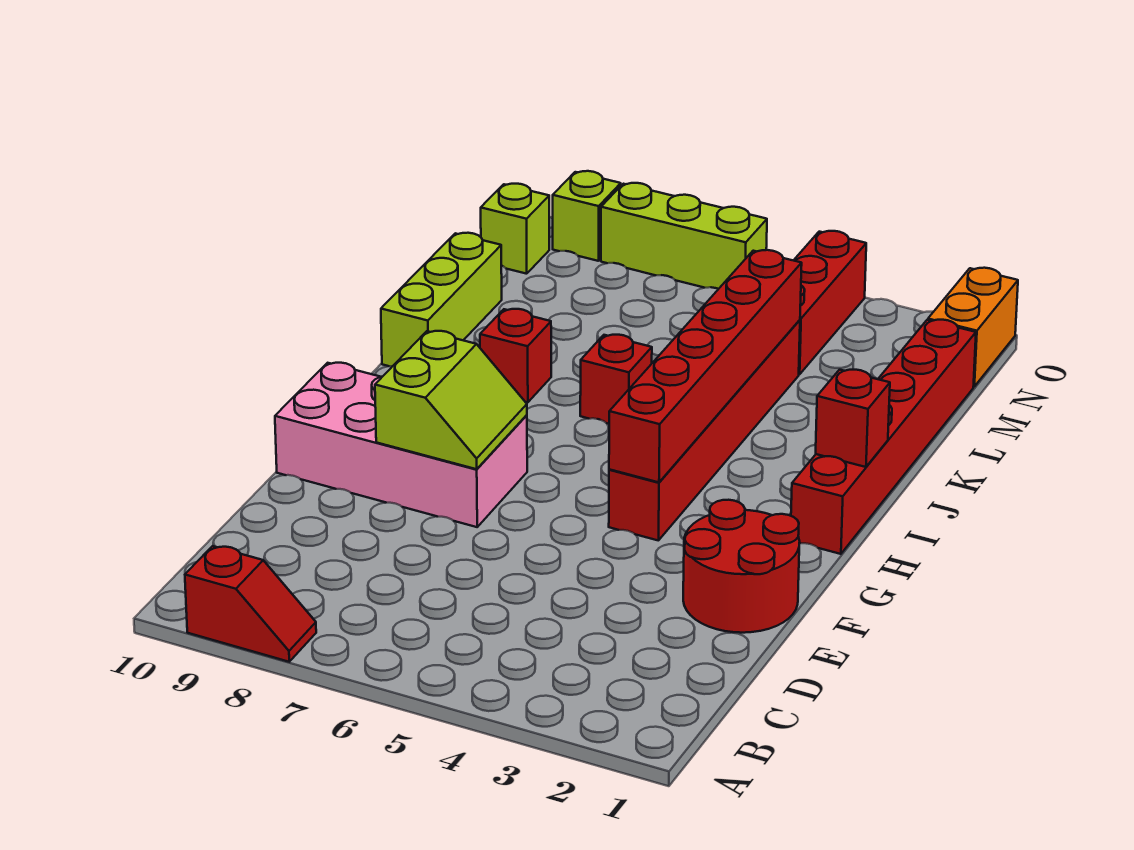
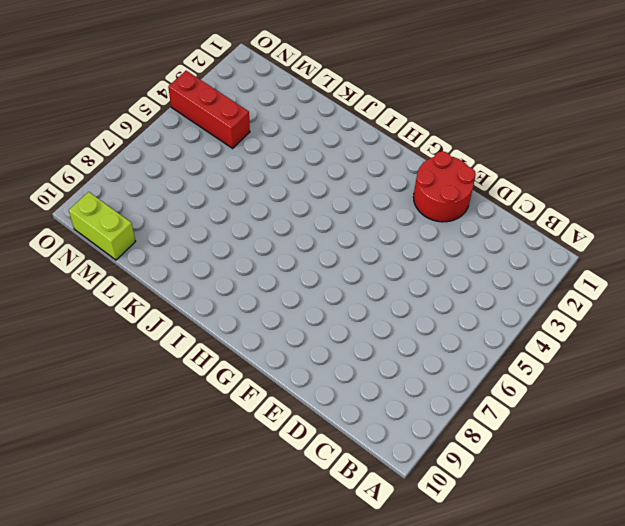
lime 1x2 brick [69,192,135,260] -> lime 1x1 brick [481,184,549,274]
none -> red 1x2 slope [185,546,316,662]
none -> pink 2x4 brick [275,363,527,527]
none -> red 1x6 brick [609,320,800,541]

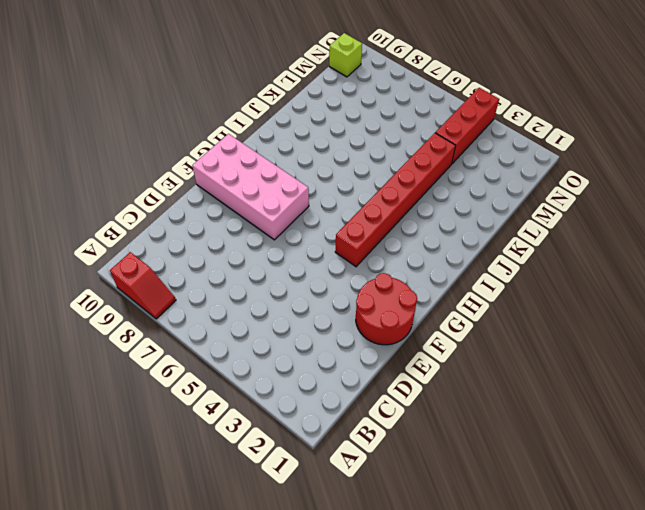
none -> red 1x6 brick [791,320,976,554]
none -> red 1x1 brick [580,335,652,424]
none -> red 1x1 brick [480,309,551,402]

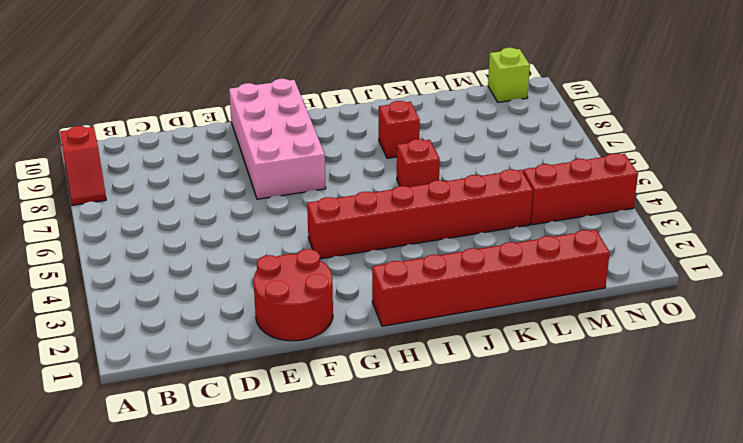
none -> lime 1x3 brick [381,233,502,366]
none -> orange 1x2 brick [928,268,1018,387]
none -> lime 1x3 brick [601,183,767,289]

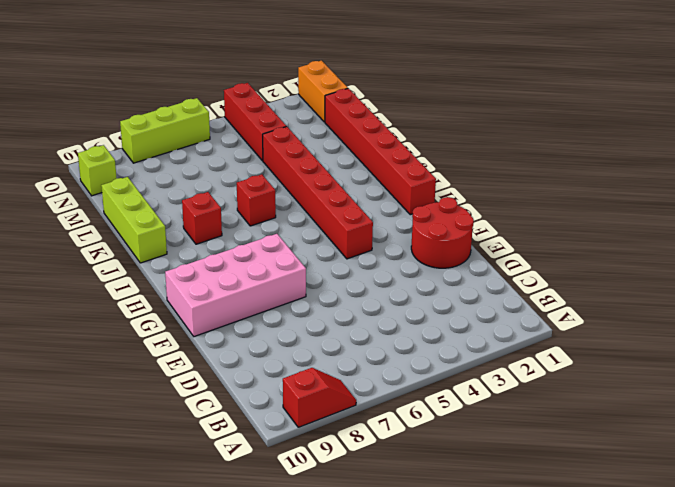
none -> lime 1x1 brick [553,171,621,261]
none -> lime 2x2 slope [375,331,527,469]
none -> red 1x6 brick [609,250,802,482]

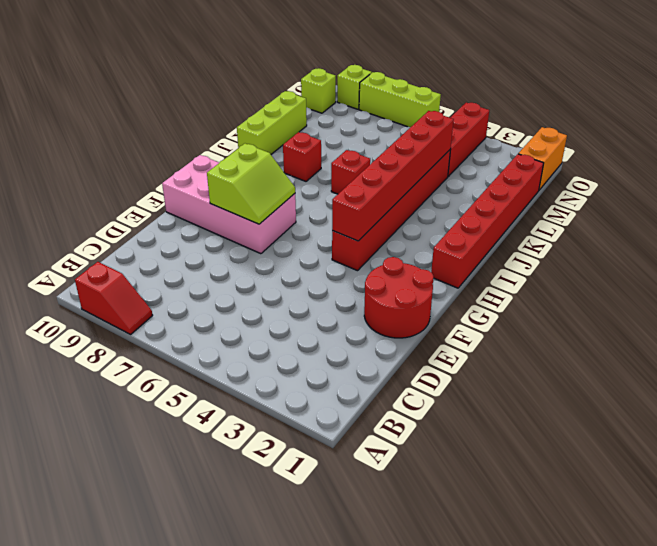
none -> red 1x1 brick [816,370,890,467]

